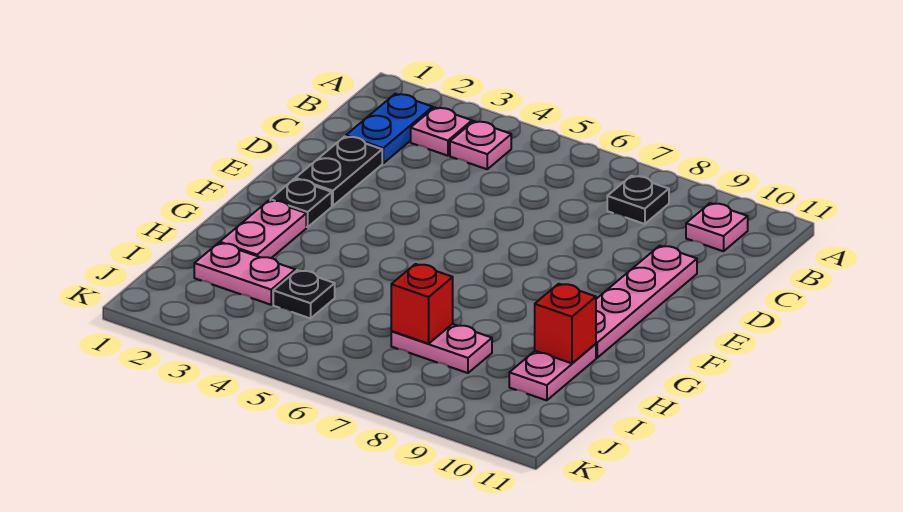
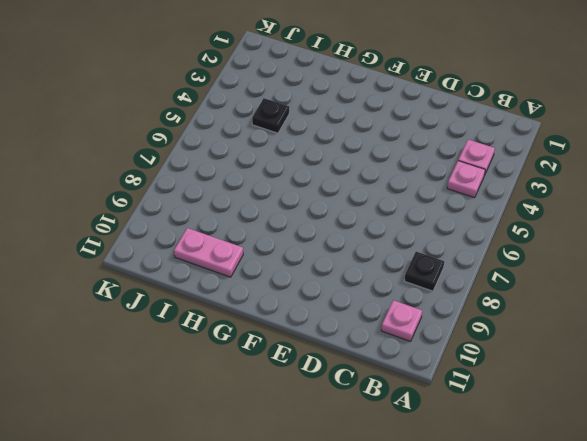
none -> blue 1x2 plate [346,94,433,163]
none -> black 1x2 plate [295,136,382,206]
none -> pink 1x4 plate [596,246,697,358]

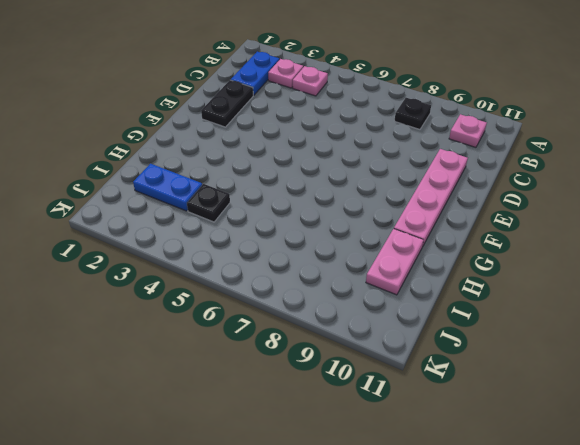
blue 1x2 plate [133,164,202,211] -> pink 1x2 plate [194,243,295,305]
none -> black 1x1 plate [270,179,332,227]
none -> pink 1x2 plate [220,200,306,258]
none -> pink 1x2 plate [391,324,492,373]

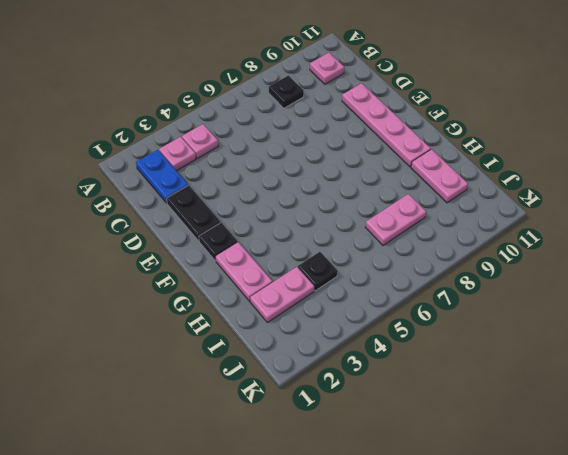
none -> red 1x1 brick [535,284,596,363]
none -> red 1x1 brick [391,264,453,344]

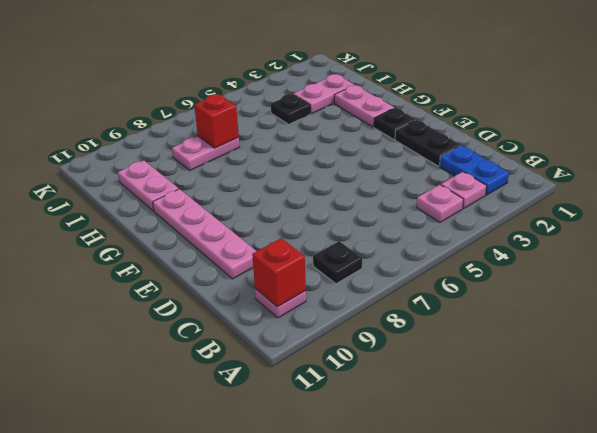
red 1x1 brick [252,238,306,307] -> red 1x1 brick moved to [535,284,596,363]

